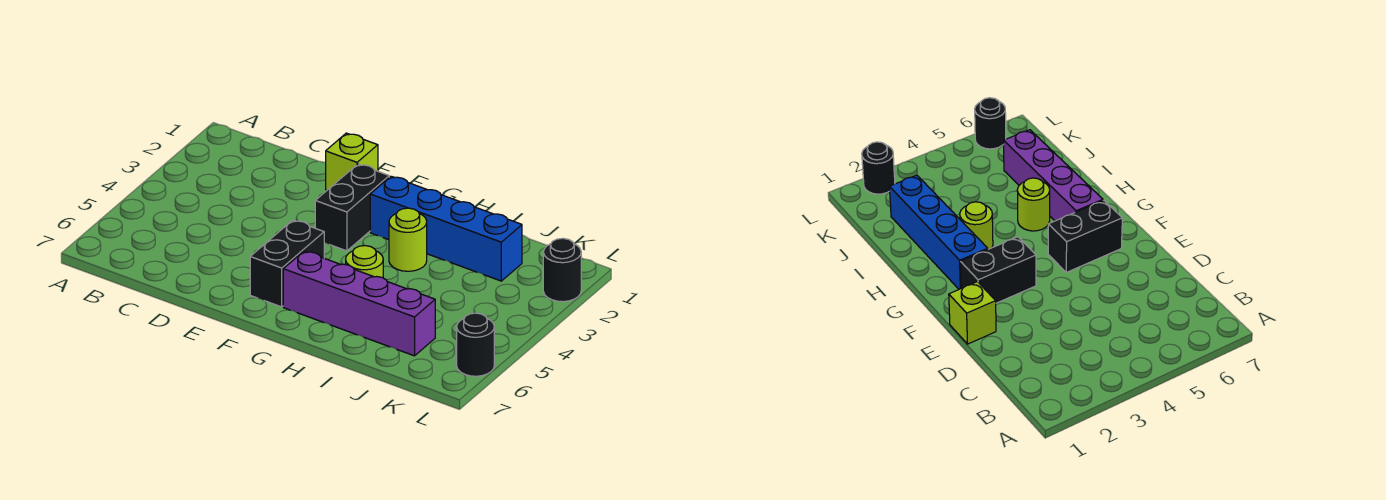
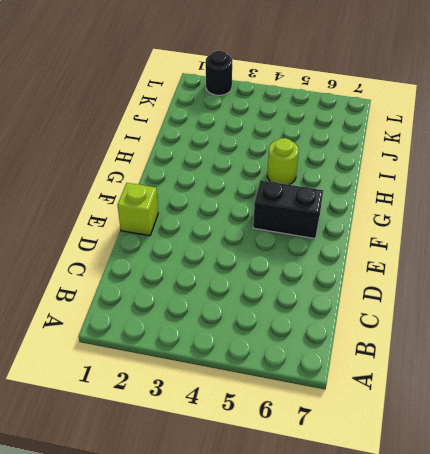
none -> black 1x2 brick [315,164,389,251]
none -> blue 1x4 brick [370,176,522,281]

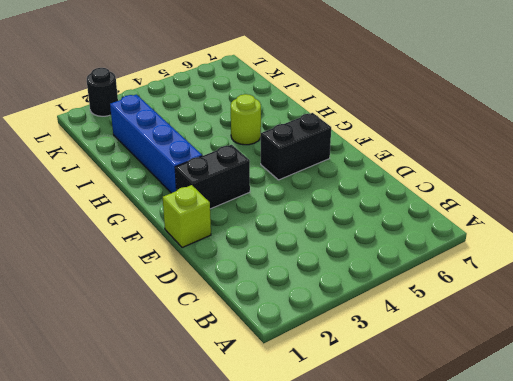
none -> purple 1x4 brick [283,251,435,356]
none -> lime 1x1 round brick [389,208,427,271]

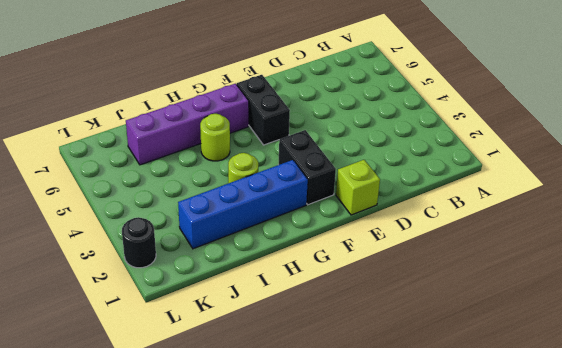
none -> black 1x1 round brick [457,313,494,376]

